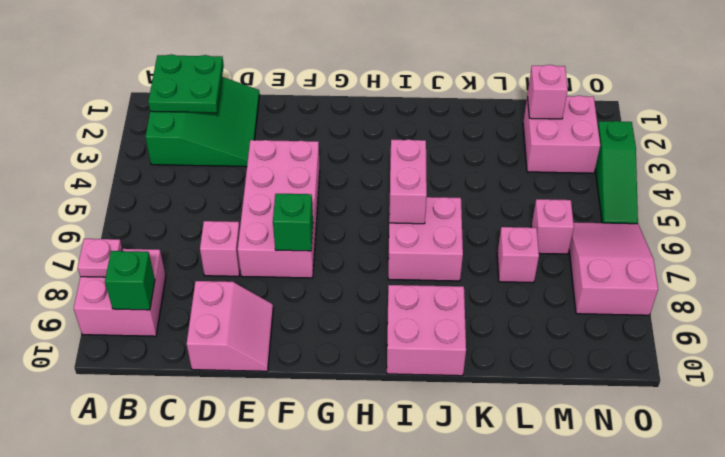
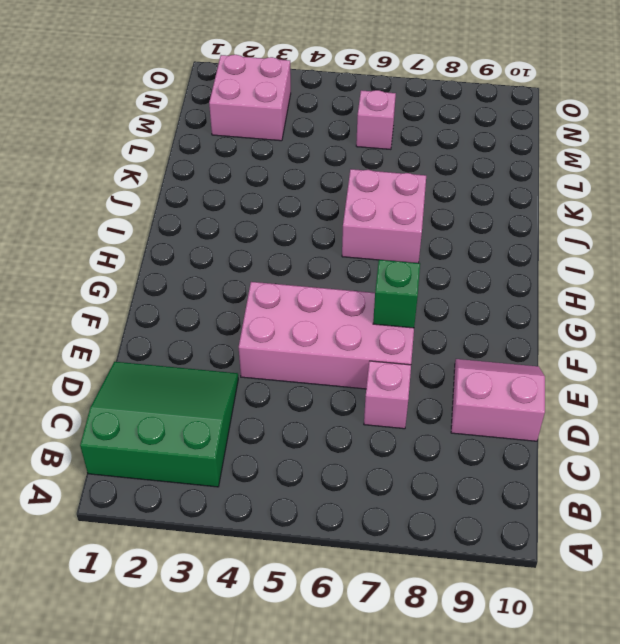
none -> pink 2x2 brick [74,249,166,336]
none -> pink 2x2 brick [387,285,466,376]
none -> pink 1x1 brick [497,227,539,283]

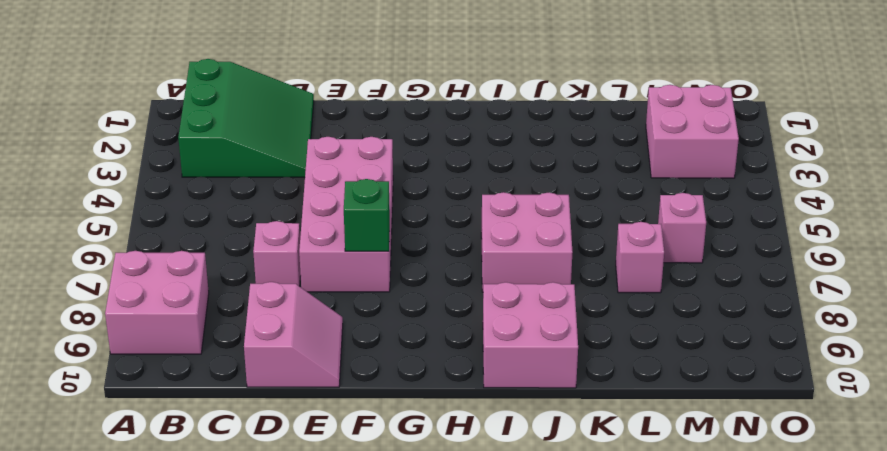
none -> pink 2x3 slope [569,222,658,315]
none -> green 1x3 slope [595,121,638,224]
none -> pink 1x1 plate [78,239,122,277]

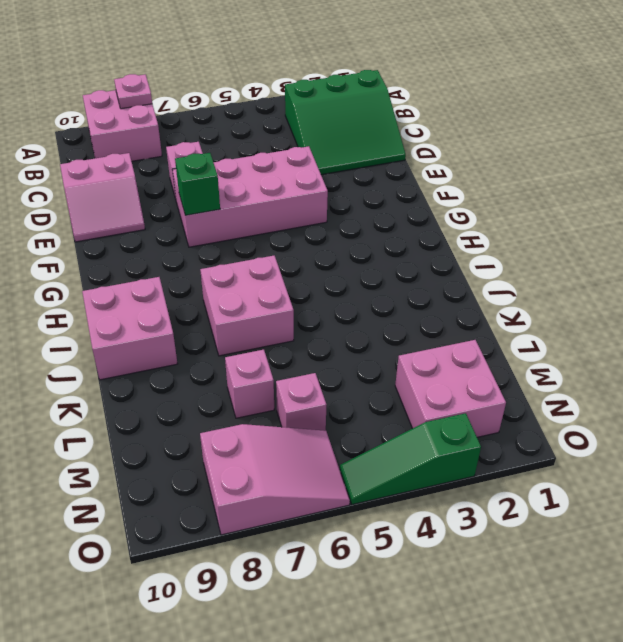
none -> green 2x2 plate [148,54,224,113]
none -> green 1x1 brick [105,251,155,310]
none -> pink 1x2 brick [389,139,427,224]

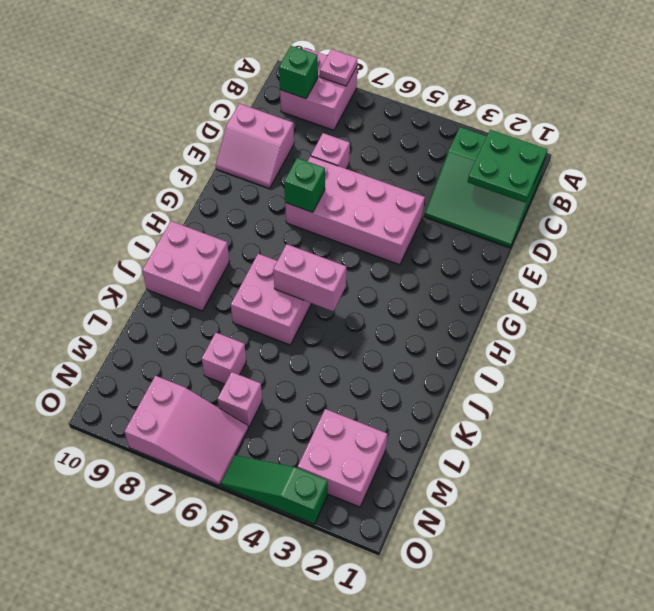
none -> pink 1x1 brick [527,65,568,119]

